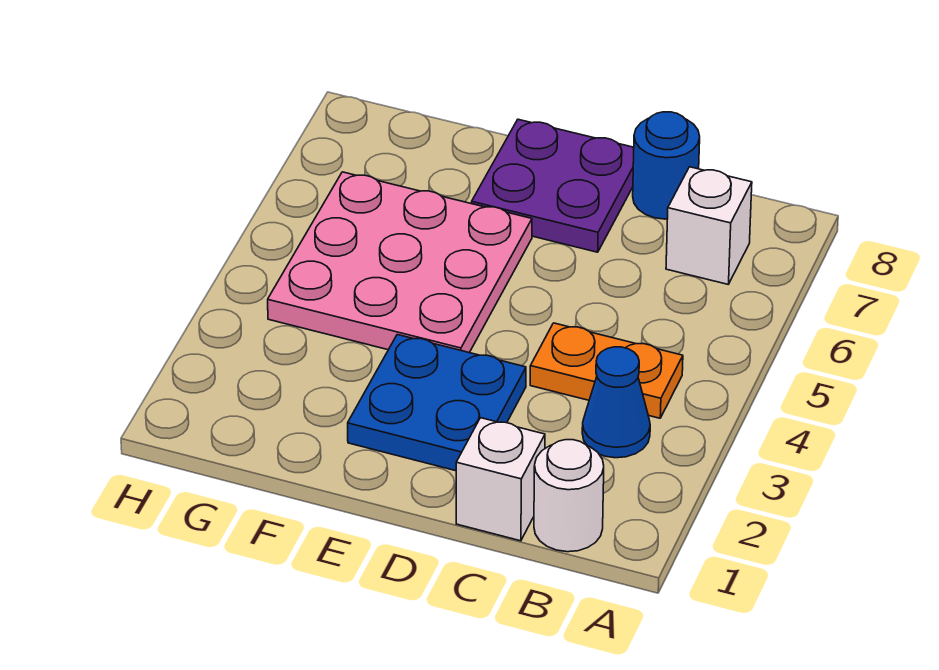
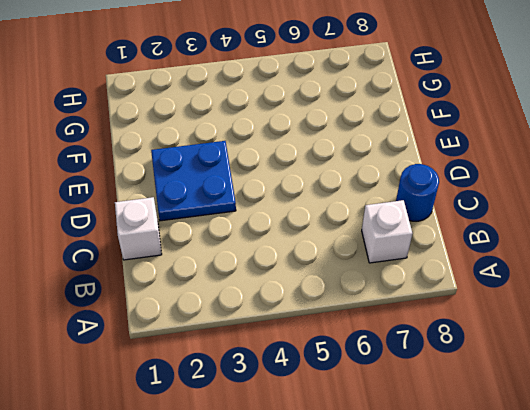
none -> white 1x1 round brick [534,440,604,552]
none -> blue 1x1 cone [582,347,650,458]

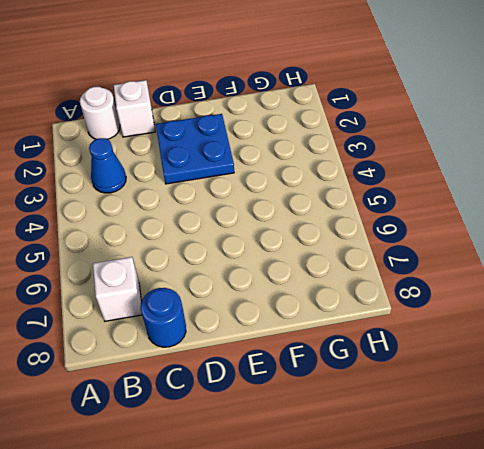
none -> orange 1x2 plate [530,323,683,418]
none -> purple 2x2 plate [472,119,634,252]

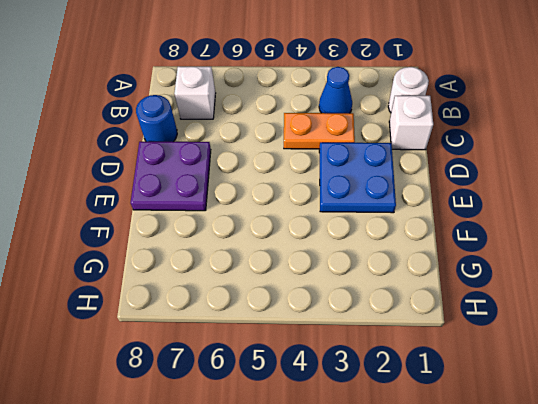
orange 1x2 plate [284,113,355,149] -> orange 1x2 plate turned to [530,323,683,418]
none -> pink 3x3 plate [268,172,532,353]

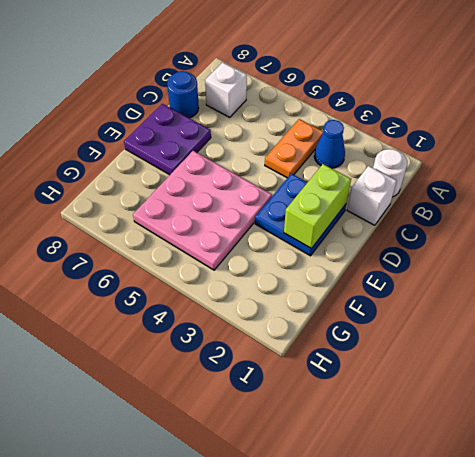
lime 1x2 brick [284,164,351,249] -> none

